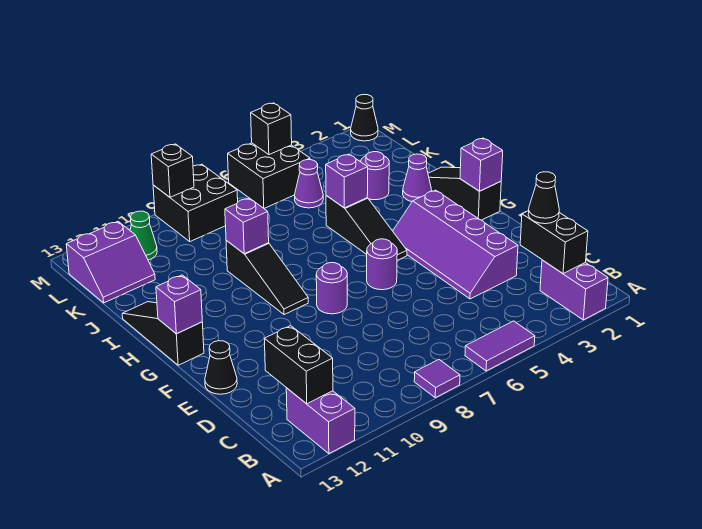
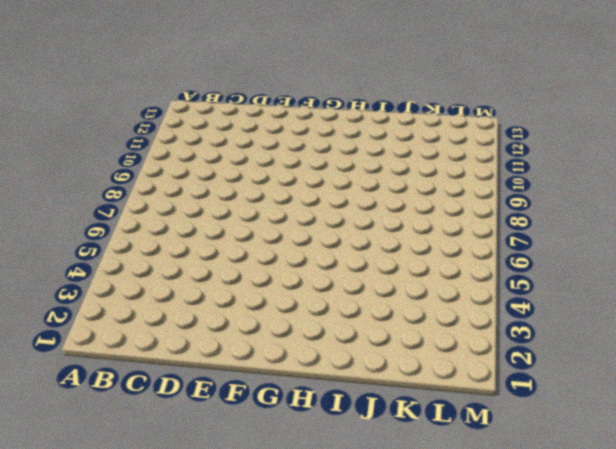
none -> purple 1x2 brick [540,260,608,320]
none -> purple 1x2 tile [465,321,535,371]
none -> purple 1x1 tile [414,360,460,398]

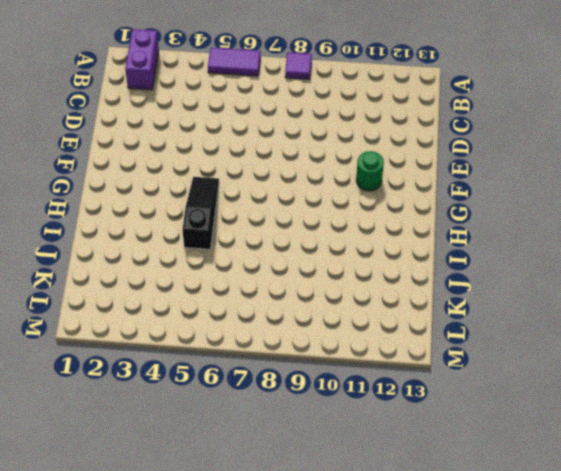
green 1x1 round brick [356,151,384,191] -> none
none -> purple 1x2 brick [286,388,355,454]
none -> purple 2x4 slope [393,190,518,299]
none -> black 1x1 cone [205,341,237,394]

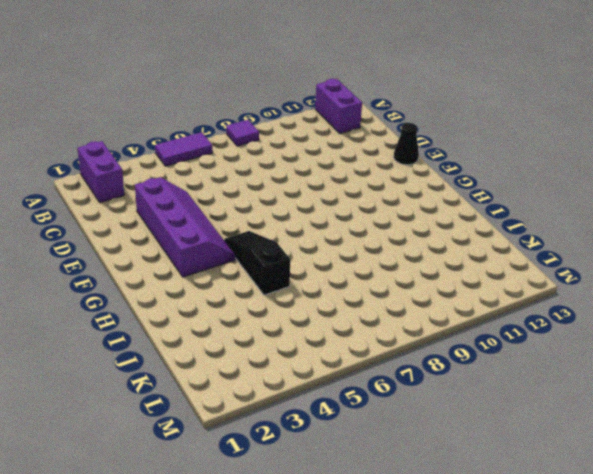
none -> purple 1x1 round brick [367,239,397,290]
none -> purple 1x1 round brick [316,263,347,314]
none -> black 1x3 slope [428,167,501,220]

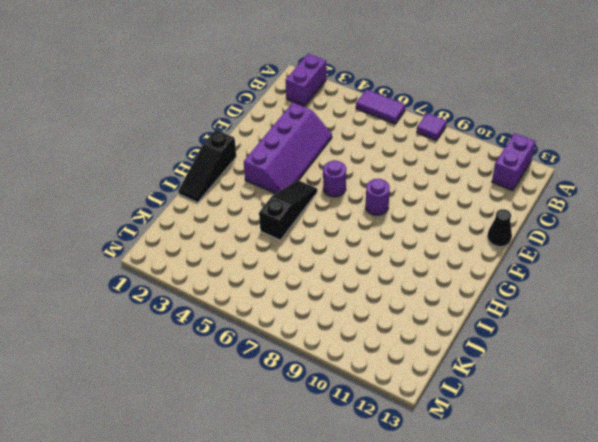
none -> black 1x3 slope [226,241,308,315]
none -> black 1x3 slope [122,302,204,365]
none -> purple 1x1 cone [403,154,431,202]

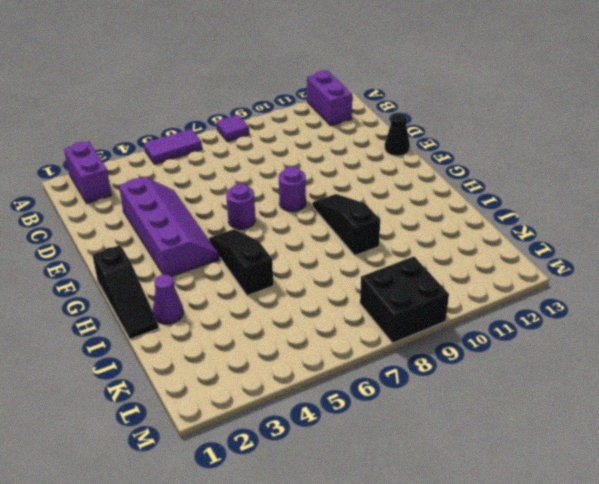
none -> black 1x3 slope [122,302,204,365]
none -> purple 1x1 round brick [361,152,389,200]
none -> purple 1x1 cone [294,160,323,208]

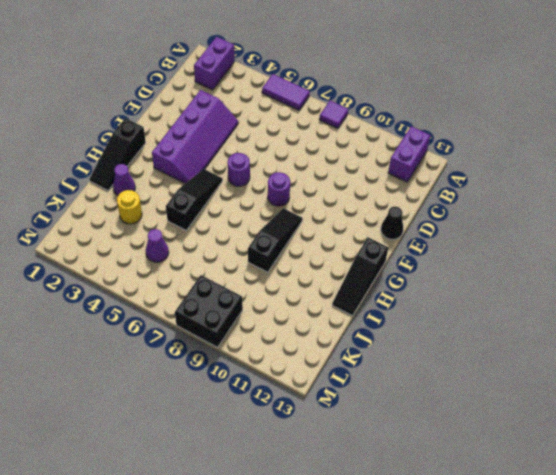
yellow 1x1 round brick [117,190,142,224] -> purple 1x1 round brick [361,152,389,200]
none -> purple 2x2 slope [66,222,155,303]
none -> black 2x2 brick [228,143,310,208]
none -> green 1x1 cone [130,211,157,260]

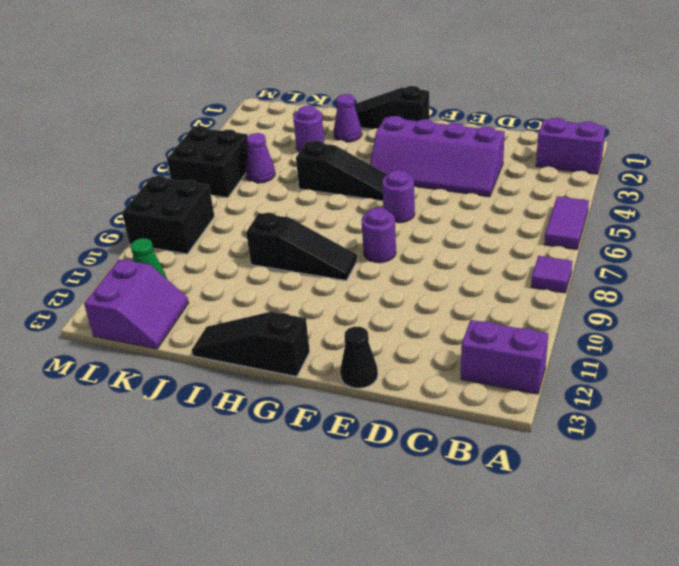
none -> black 1x1 cone [351,95,378,141]
none -> black 1x2 brick [520,211,588,274]
none -> black 1x2 brick [265,326,333,404]

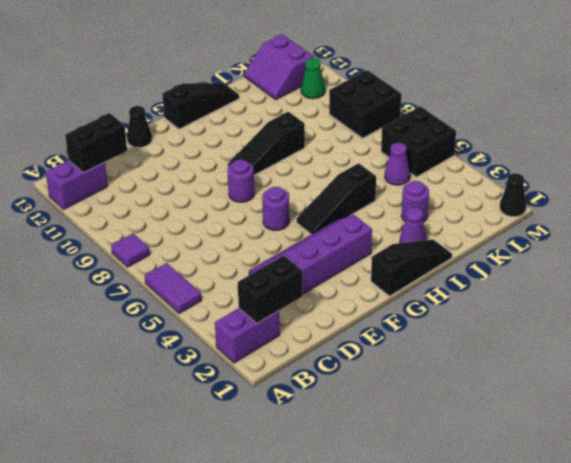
none -> purple 1x1 brick [460,138,503,191]
none -> purple 1x1 brick [156,275,202,334]
none -> purple 1x1 brick [326,154,368,208]

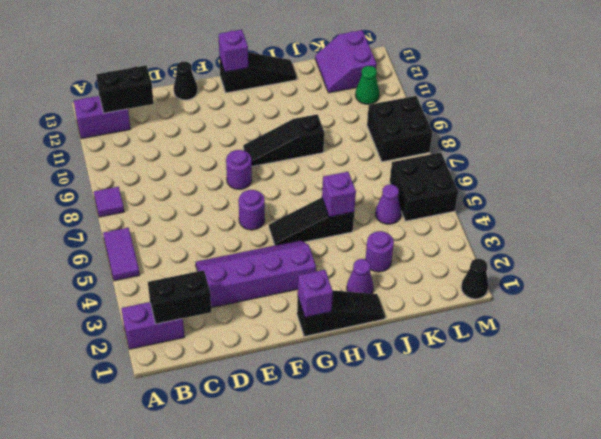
none -> purple 1x1 brick [225,198,269,254]
none -> black 1x1 brick [251,103,292,155]
none -> black 1x1 brick [151,144,194,197]

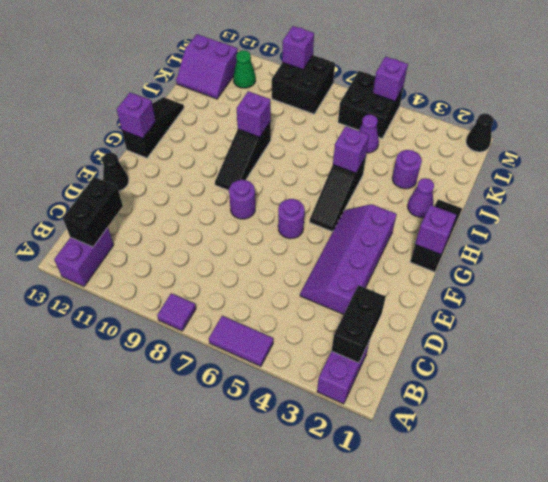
purple 1x1 brick [373,57,408,101] -> black 1x1 brick [251,103,292,155]
purple 1x1 brick [282,26,314,69] -> black 1x1 brick [151,144,194,197]
none -> black 1x1 cone [528,172,559,224]

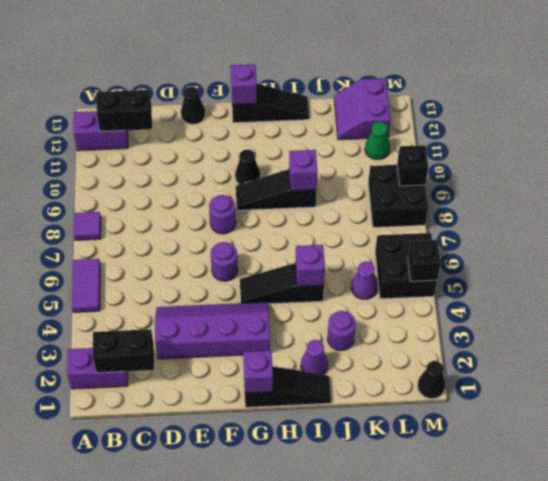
black 1x1 cone [235,149,260,185] -> black 1x1 cone moved to [528,172,559,224]

